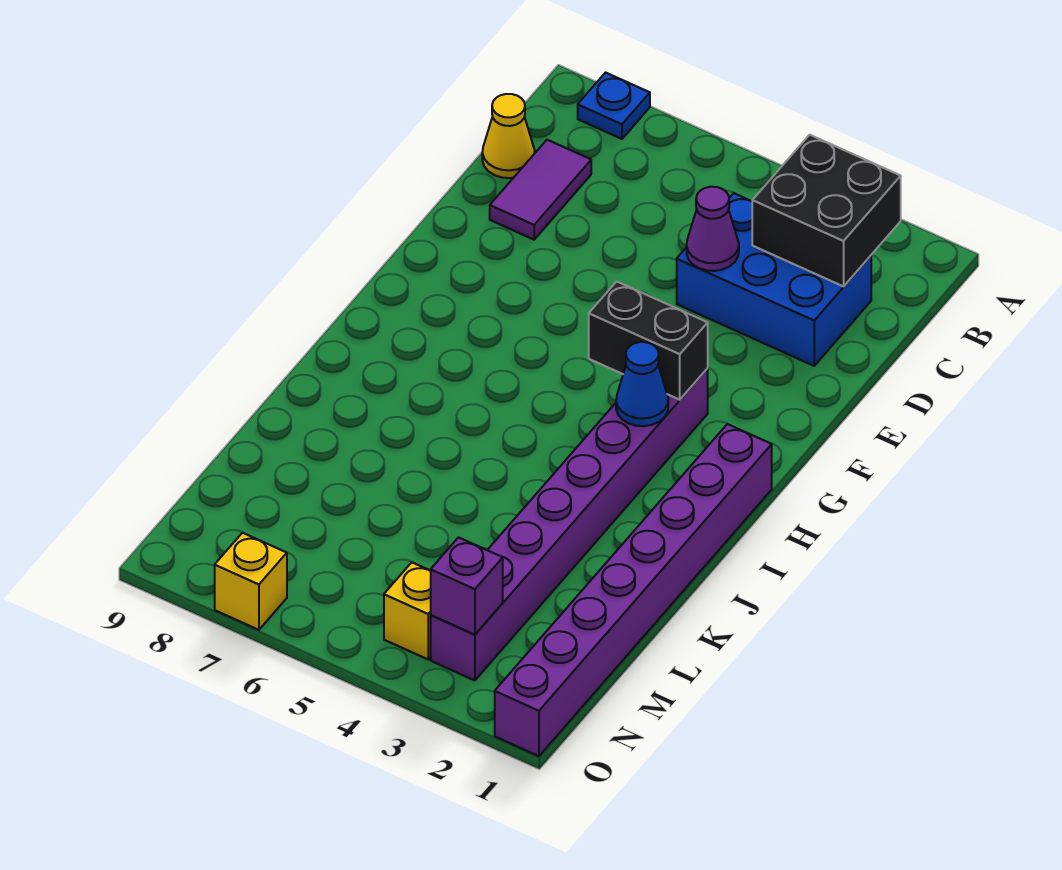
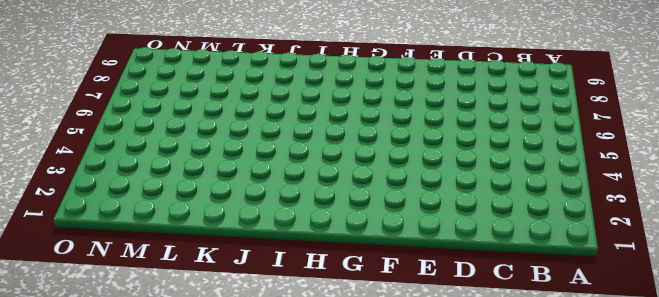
none -> blue 1x1 plate [578,73,650,139]
none -> blue 2x3 brick [677,193,871,366]
none -> purple 1x2 tile [490,140,591,240]

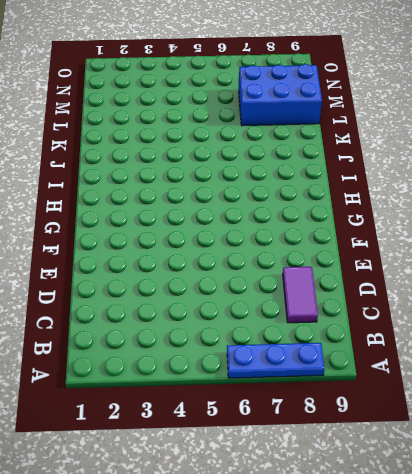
blue 1x3 plate [227,343,324,378] -> blue 1x1 plate [578,73,650,139]
blue 2x3 brick [239,64,322,126] -> blue 2x3 brick moved to [677,193,871,366]
none -> yellow 1x1 cone [482,94,535,178]
none -> purple 1x8 brick [431,369,708,681]
none -> purple 1x8 brick [495,424,772,756]

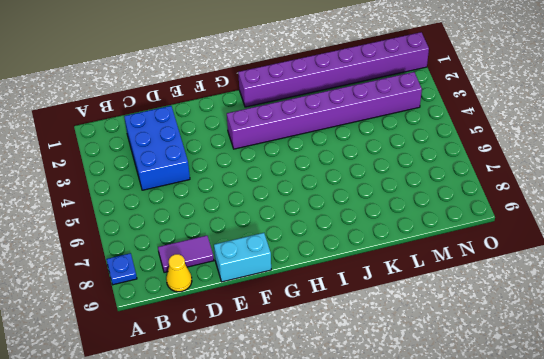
cyan 1x2 brick [214,233,271,282] -> none
none -> yellow 1x1 brick [384,562,431,659]
none -> yellow 1x1 brick [215,533,287,630]
none -> black 2x2 brick [752,135,901,286]

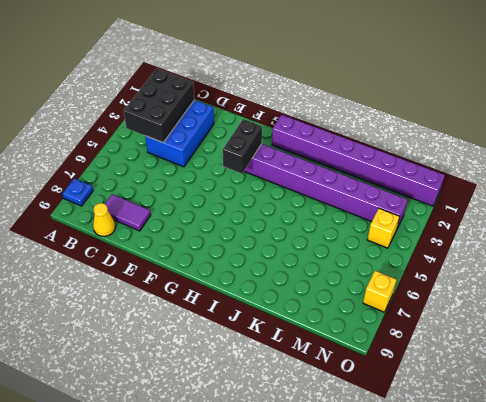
black 2x3 brick [124,69,194,143] -> black 2x2 brick [752,135,901,286]
none -> purple 1x1 cone [687,187,739,271]
none -> blue 1x1 cone [616,342,668,426]
none -> purple 1x1 brick [431,537,503,635]

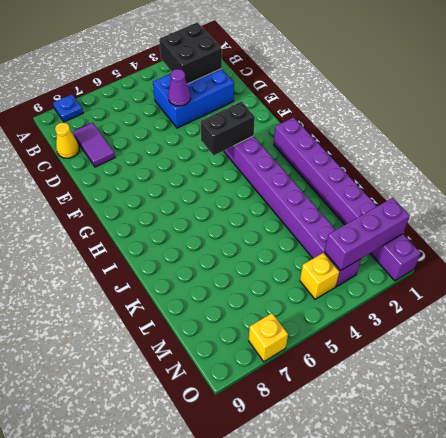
purple 1x3 brick [325,198,410,270] -> purple 1x1 brick [431,537,503,635]
none -> blue 1x1 cone [616,342,668,426]

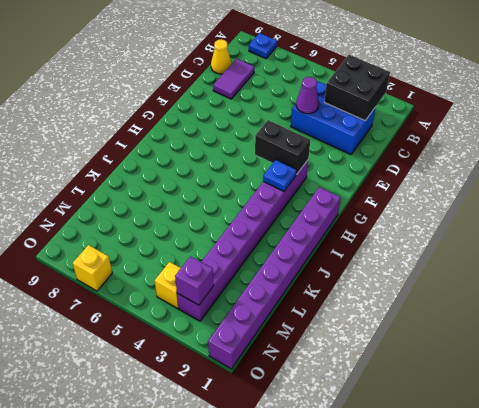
blue 1x1 plate [263,160,297,191] -> blue 1x1 cone [616,342,668,426]

